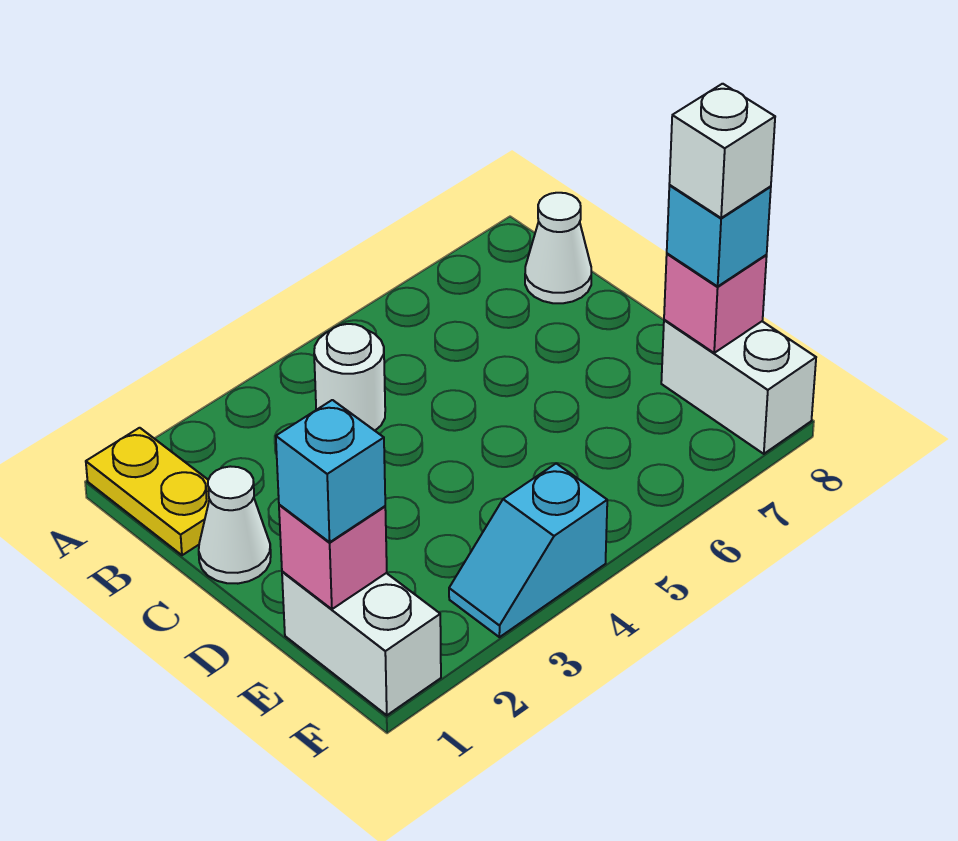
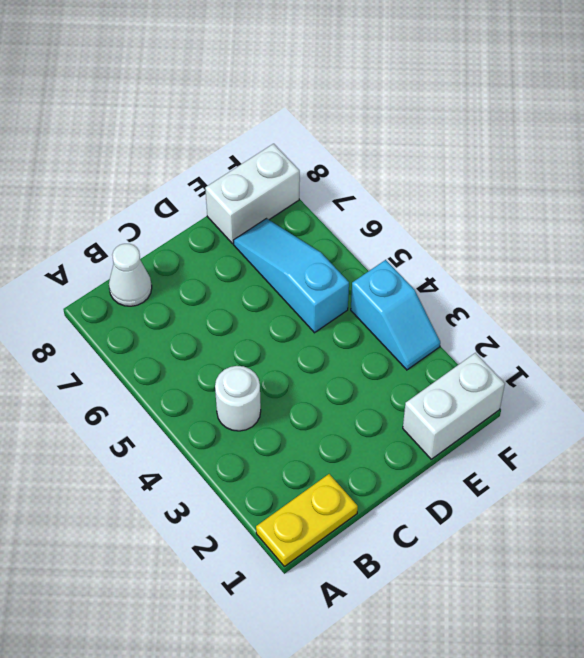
cyan 1x3 slope [234,219,349,333] -> none
none -> white 1x1 cone [199,466,271,584]
none -> pink 1x1 brick [279,505,387,609]
none -> pink 1x1 brick [664,254,767,353]

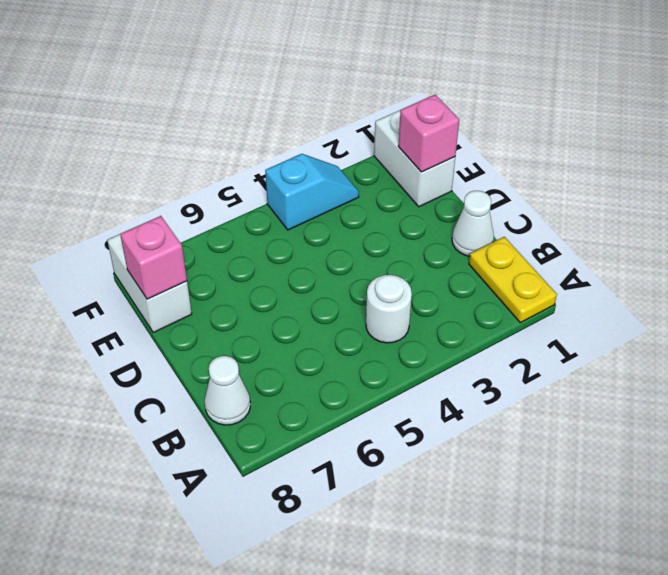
none -> cyan 1x1 brick [276,400,385,542]
none -> cyan 1x1 brick [667,185,771,286]
none -> white 1x1 brick [669,84,775,218]

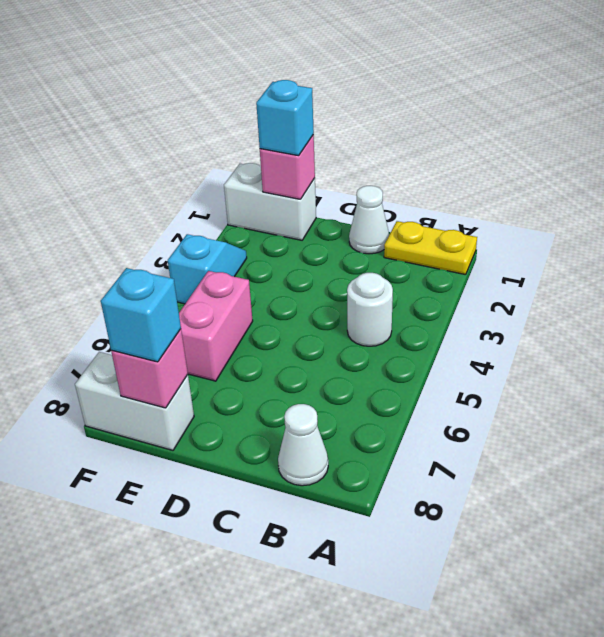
pink 1x2 brick [179,271,253,381] -> none
none -> white 1x1 brick [669,84,775,218]

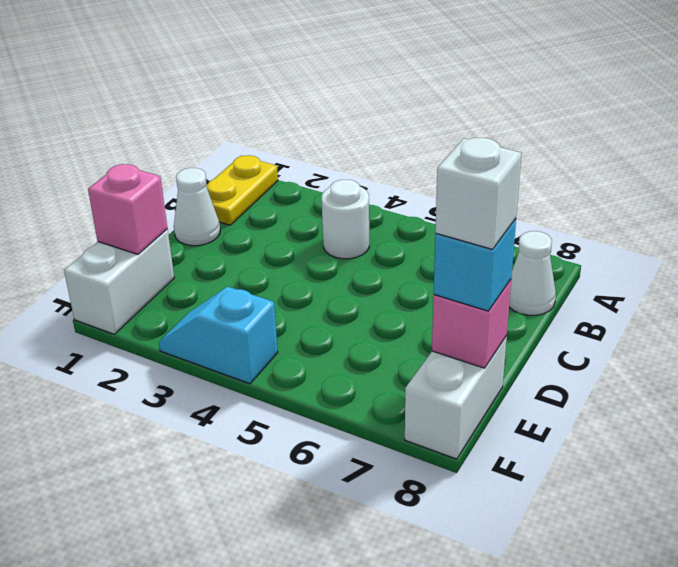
none -> cyan 1x1 brick [276,400,385,542]

